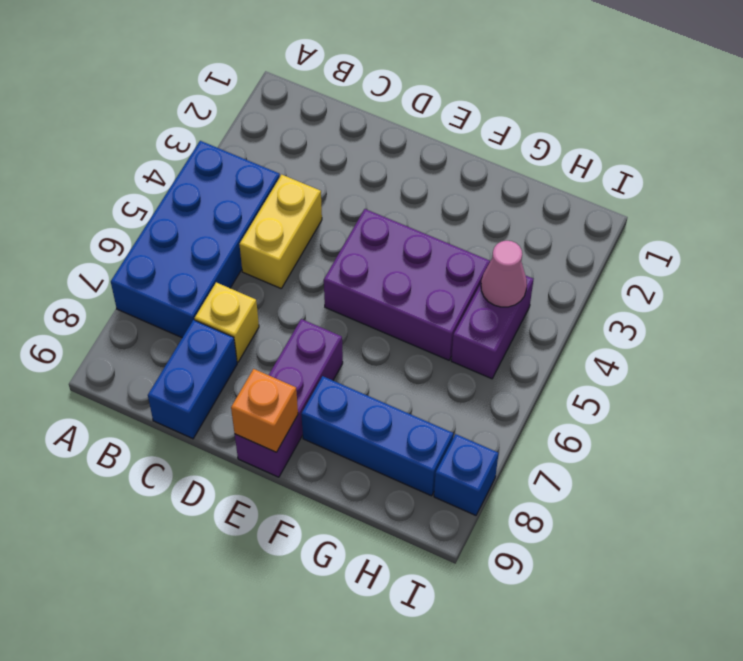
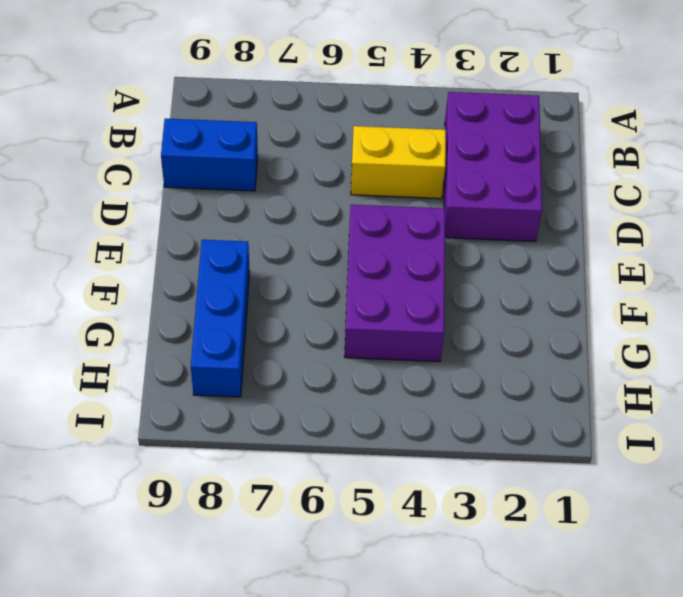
purple 2x3 brick [444,92,542,241] -> none
none -> blue 2x4 brick [111,141,280,338]
none -> yellow 1x1 brick [195,282,259,362]

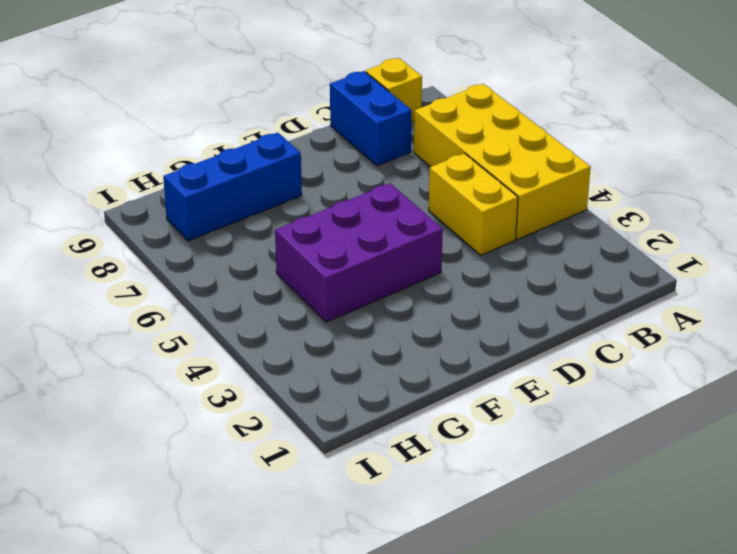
yellow 2x4 brick [414,84,590,239] -> blue 2x4 brick [111,141,280,338]
yellow 1x1 brick [366,58,422,122] -> yellow 1x1 brick moved to [195,282,259,362]
none -> purple 1x3 brick [235,319,343,477]
none -> purple 1x2 brick [451,276,533,379]

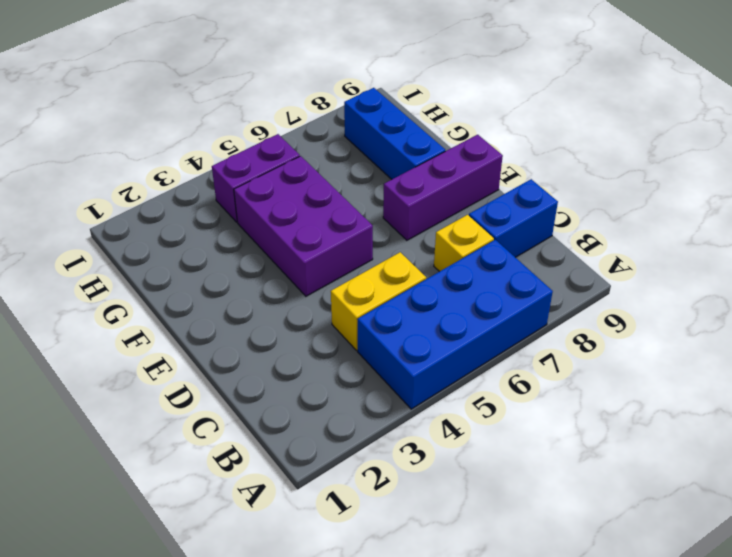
none -> blue 1x1 brick [434,434,498,515]
none -> orange 1x1 brick [231,369,298,452]

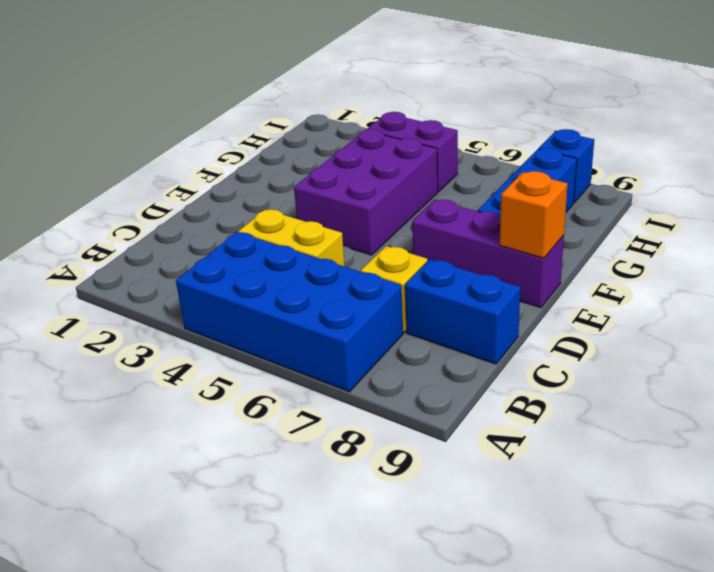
none -> pink 1x1 cone [481,241,527,307]

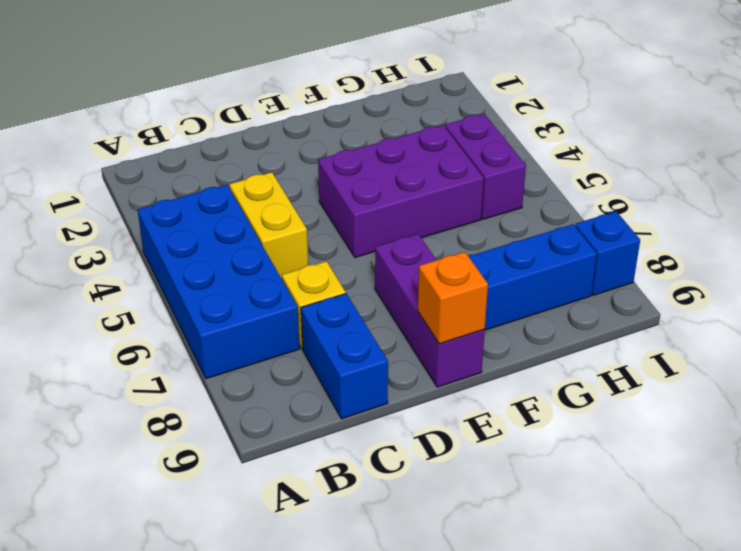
none -> pink 1x1 cone [481,241,527,307]

